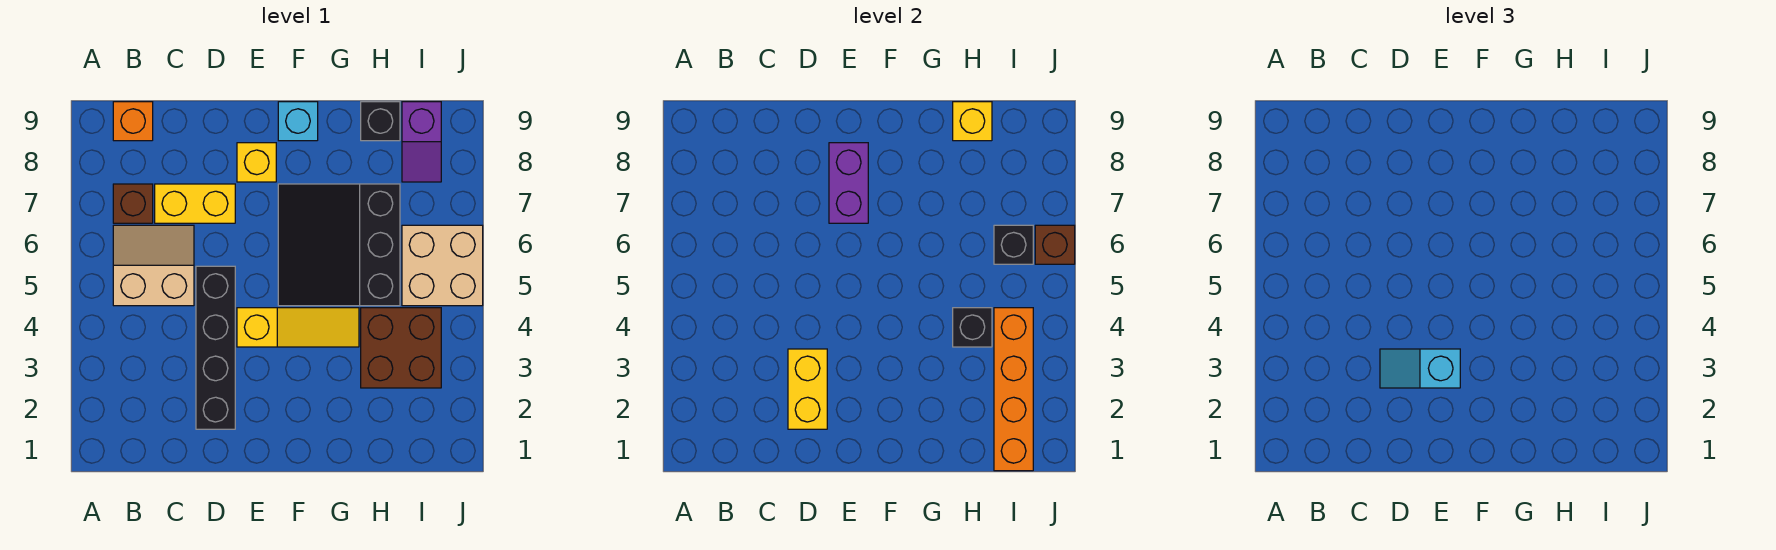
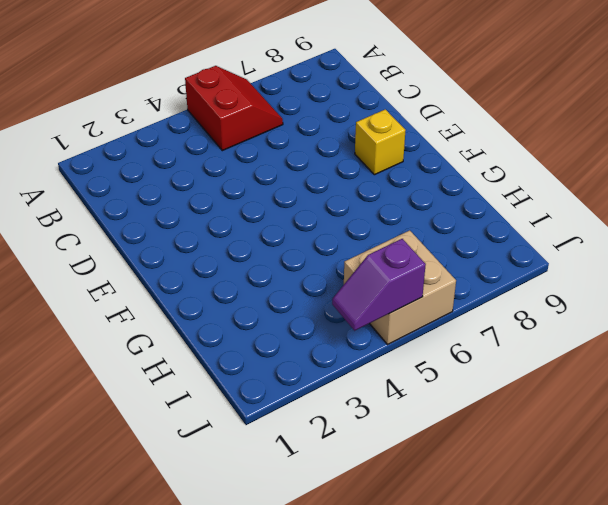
red 2x2 slope [185,66,283,151] -> tan 2x2 slope [113,225,194,306]
purple 1x2 slope [332,239,426,331] -> purple 1x2 slope moved to [402,102,441,182]
none -> brown 1x1 brick [113,184,153,223]
none -> orange 1x1 brick [113,102,153,141]
none -> yellow 1x2 brick [155,184,235,223]

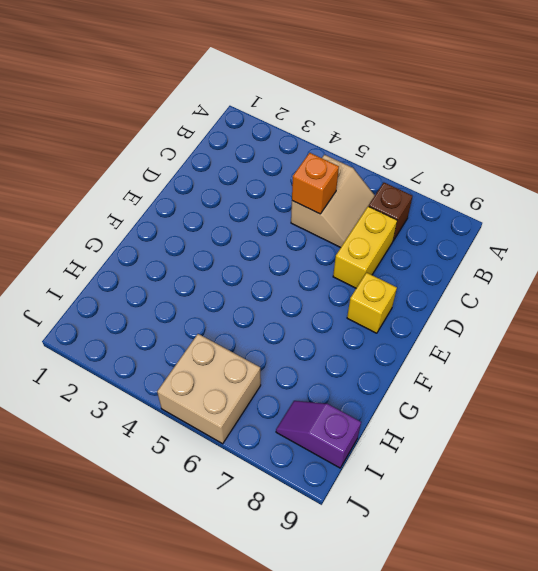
orange 1x1 brick [292,153,339,214] -> orange 1x1 brick moved to [113,102,153,141]
none -> black 1x4 brick [196,266,235,429]
none -> yellow 1x3 slope [237,308,359,347]
none -> black 3x3 slope [278,184,400,306]

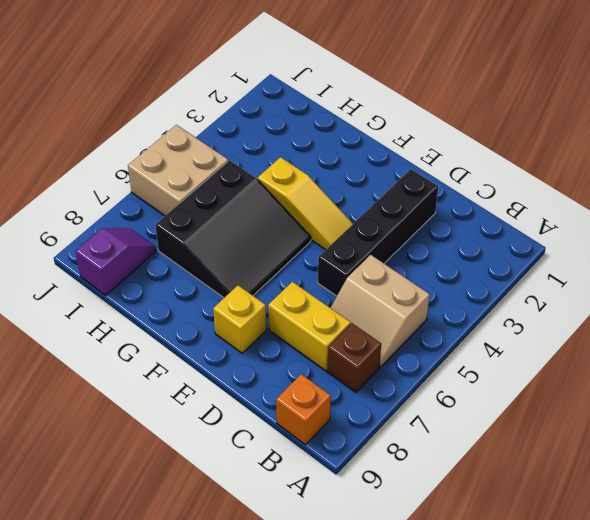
yellow 1x3 slope [258,157,353,250] -> yellow 1x3 slope turned to [237,308,359,347]
none -> cyan 1x1 brick [278,102,318,141]
none -> brown 2x2 brick [361,308,441,388]
none -> black 1x1 brick [361,102,400,141]

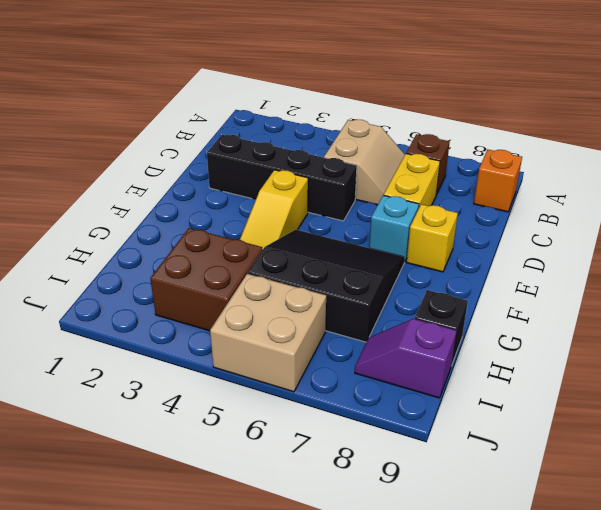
cyan 1x1 brick [369,195,419,262] -> cyan 1x1 brick moved to [278,102,318,141]
none -> yellow 1x2 brick [788,349,827,429]
none -> purple 1x2 brick [829,143,868,223]
none -> black 1x1 brick [953,308,992,347]

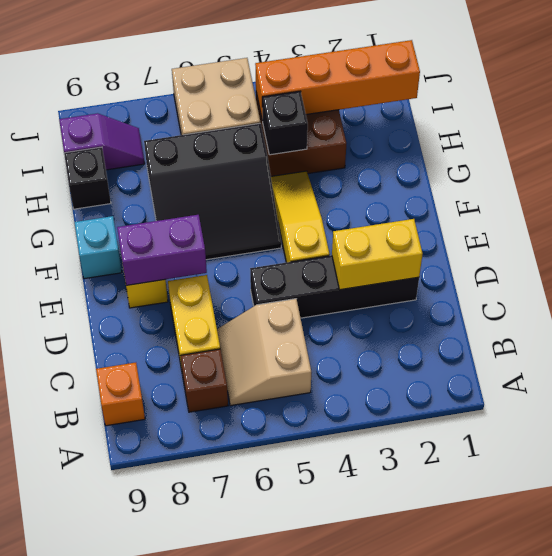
none -> yellow 1x1 brick [953,102,992,141]
none -> black 1x1 brick [994,225,1033,264]
none -> brown 1x1 brick [1035,225,1075,264]

